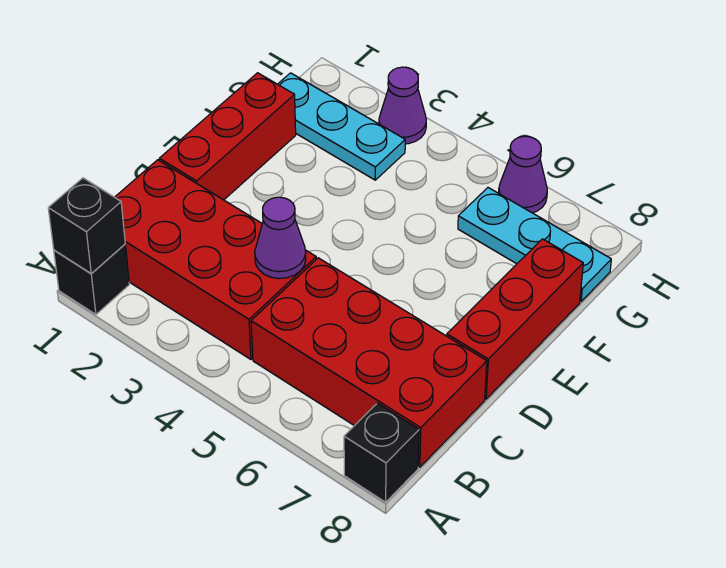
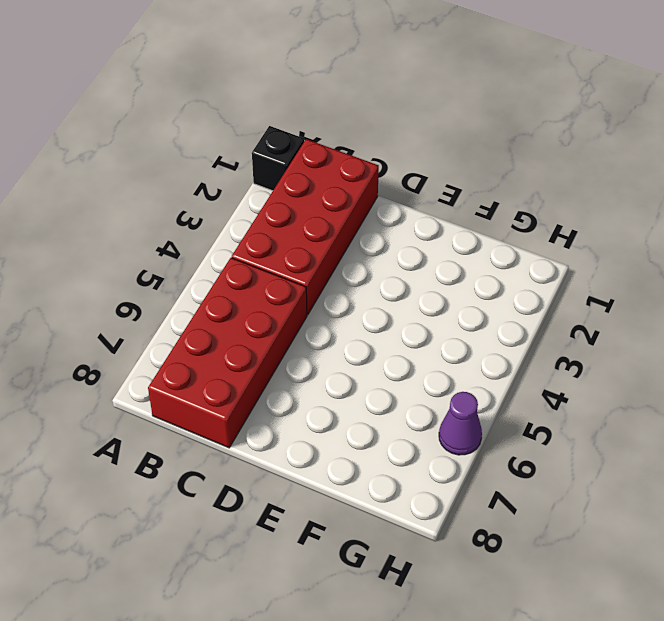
none -> black 1x1 brick [344,403,419,502]
none -> red 1x3 brick [159,73,296,200]
none -> red 1x3 brick [447,239,583,399]

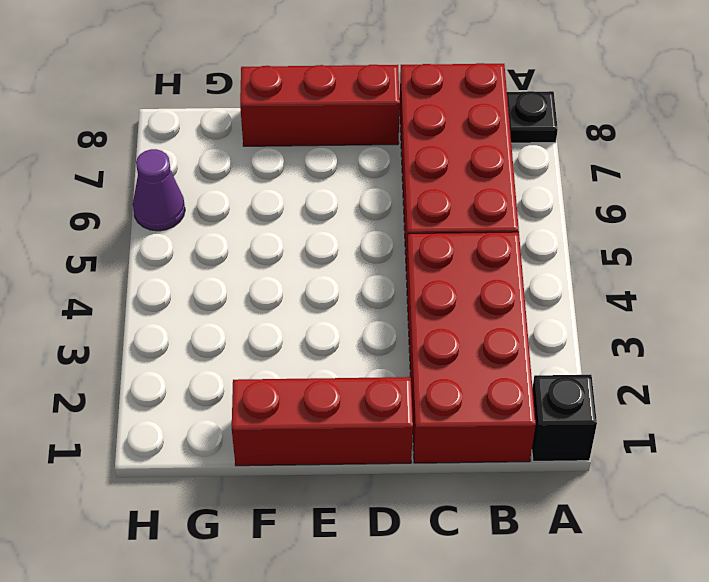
black 1x1 plate [507,91,558,143] -> black 1x1 brick [344,403,419,502]
none -> cyan 1x3 plate [278,73,405,180]
none -> cyan 1x3 plate [458,188,611,301]
none -> purple 1x1 cone [379,67,426,144]

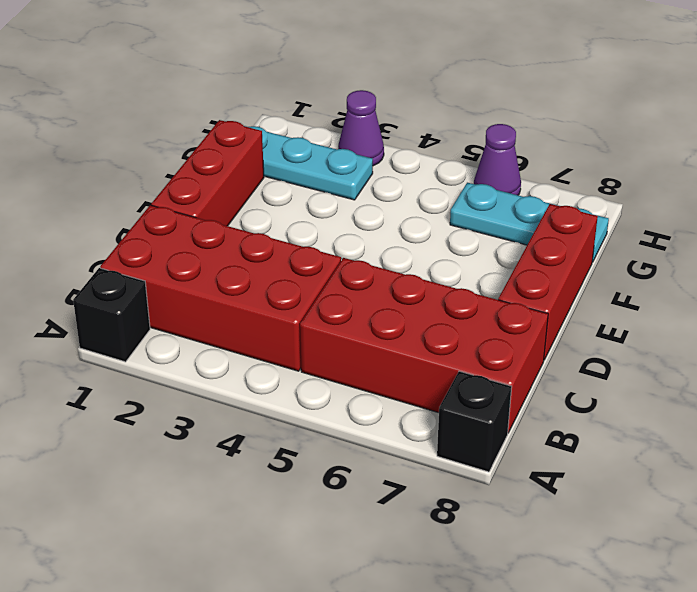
none -> black 1x1 brick [48,178,125,274]
none -> purple 1x1 cone [255,197,306,279]

